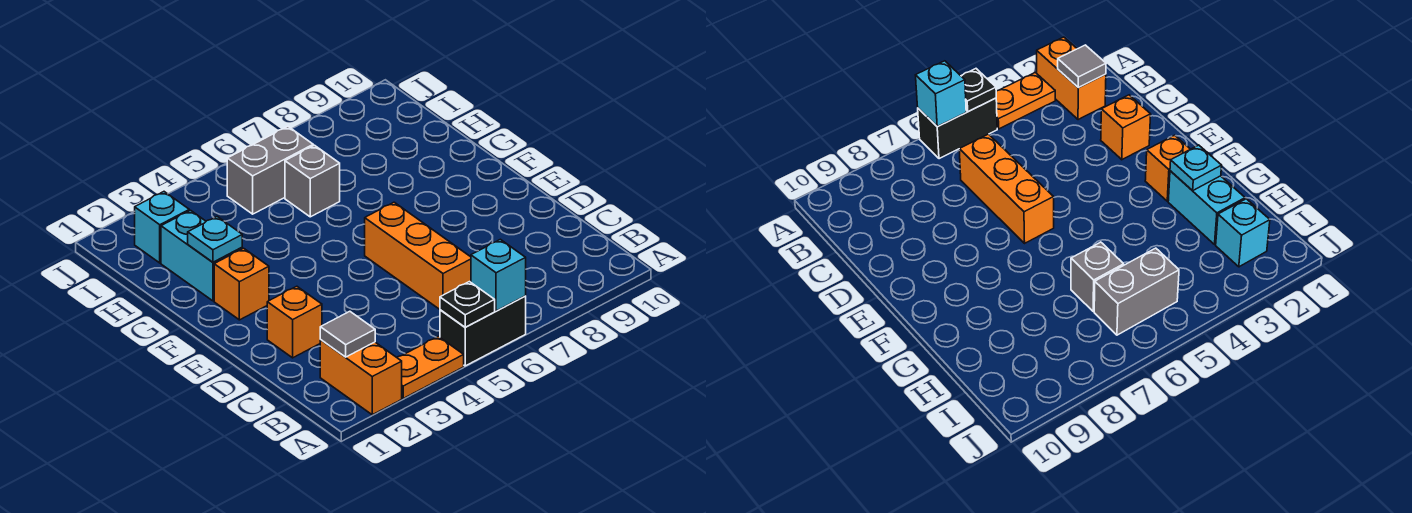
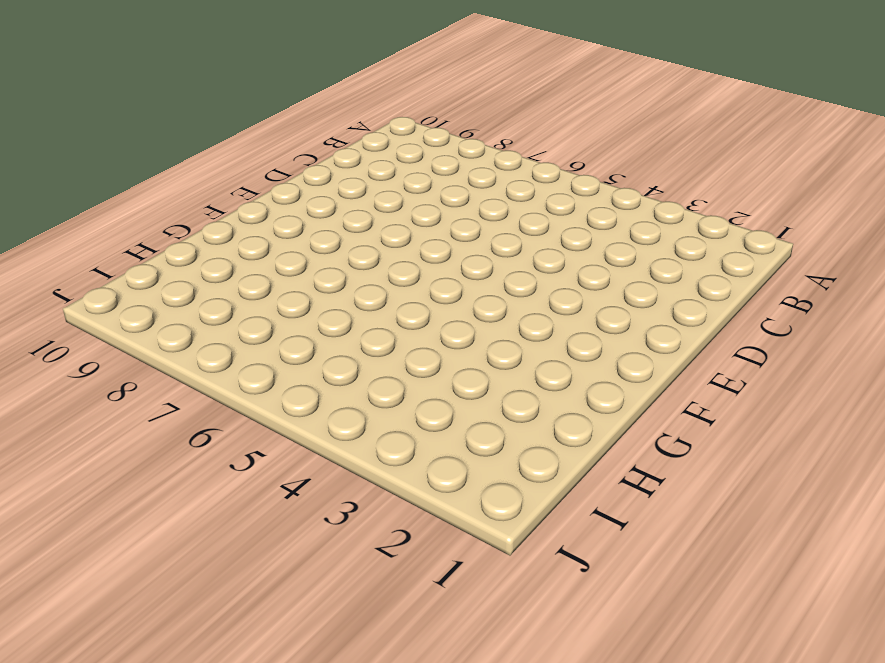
none -> orange 1x2 brick [320,340,402,415]
none -> orange 1x2 plate [397,336,464,398]
none -> black 1x2 brick [440,296,526,366]

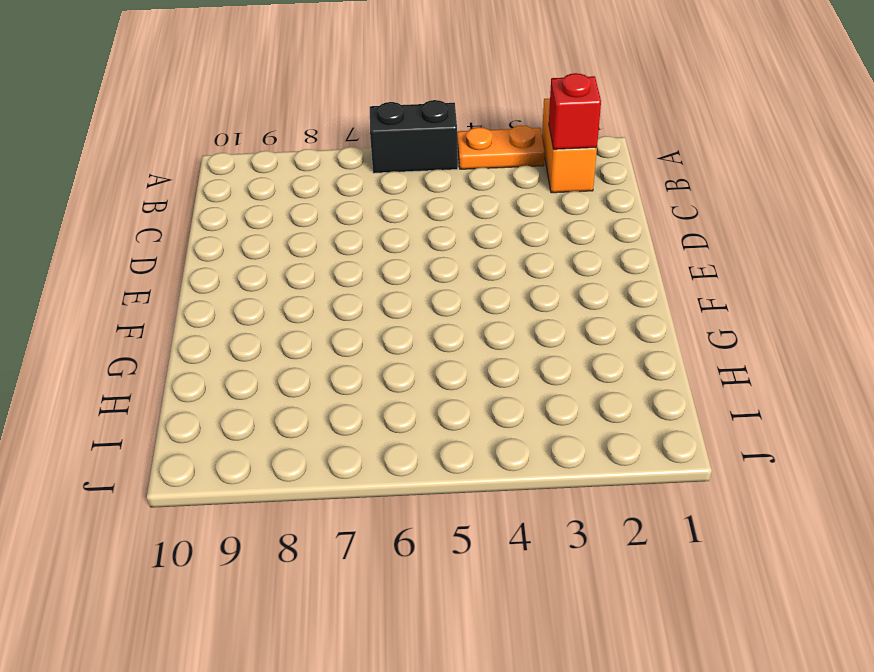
red 1x1 brick [549,73,601,149] -> grey 1x1 tile [320,311,375,357]
none -> orange 1x3 brick [365,202,471,309]
none -> orange 1x1 brick [267,286,322,358]
none -> orange 1x1 brick [214,248,269,320]

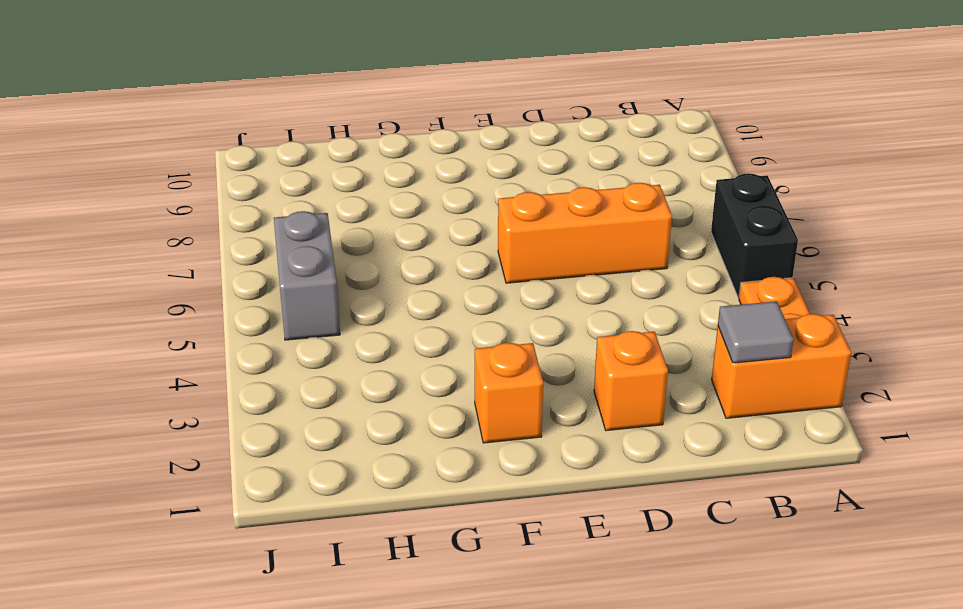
none -> cyan 1x2 brick [161,210,242,301]
none -> grey 1x1 brick [285,145,340,217]
none -> cyan 1x1 brick [135,192,189,263]

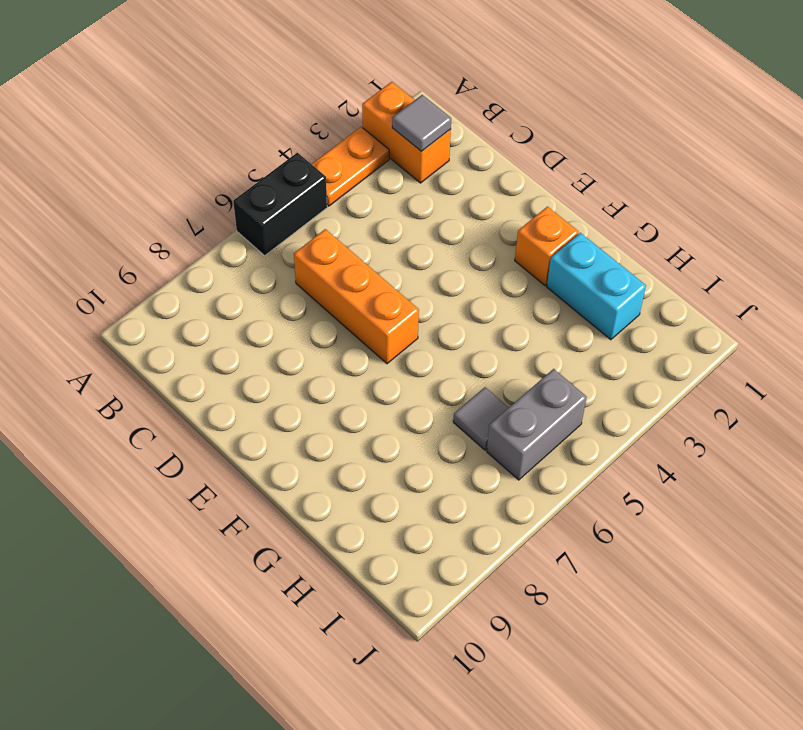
grey 1x1 tile [453,387,509,450] -> grey 1x1 brick [285,145,340,217]
none -> orange 1x1 brick [267,286,322,358]
none -> cyan 1x1 brick [135,192,189,263]
none -> black 1x1 plate [440,282,495,327]

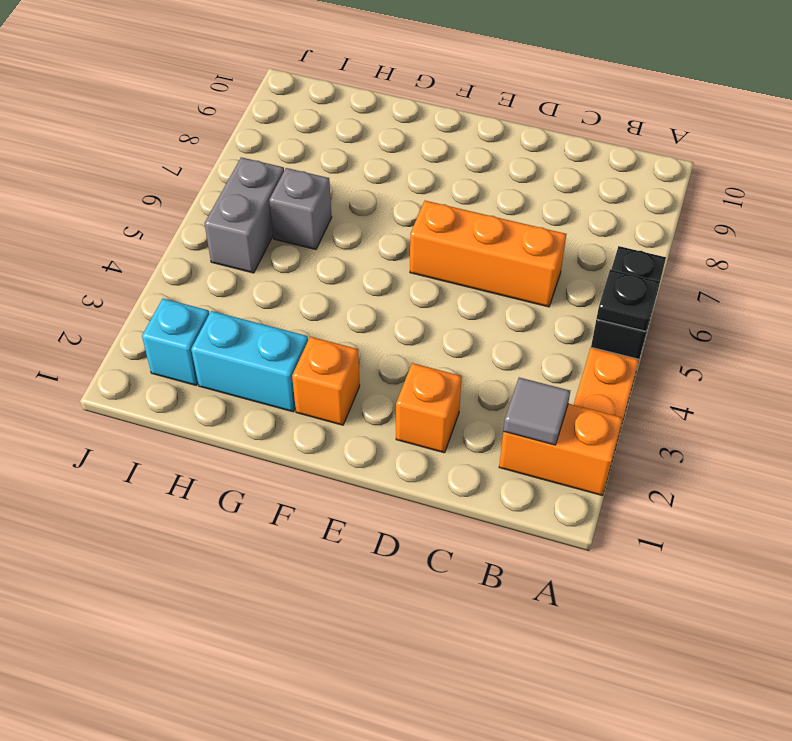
none -> cyan 1x1 brick [471,239,526,311]
none -> cyan 1x1 plate [188,217,242,262]

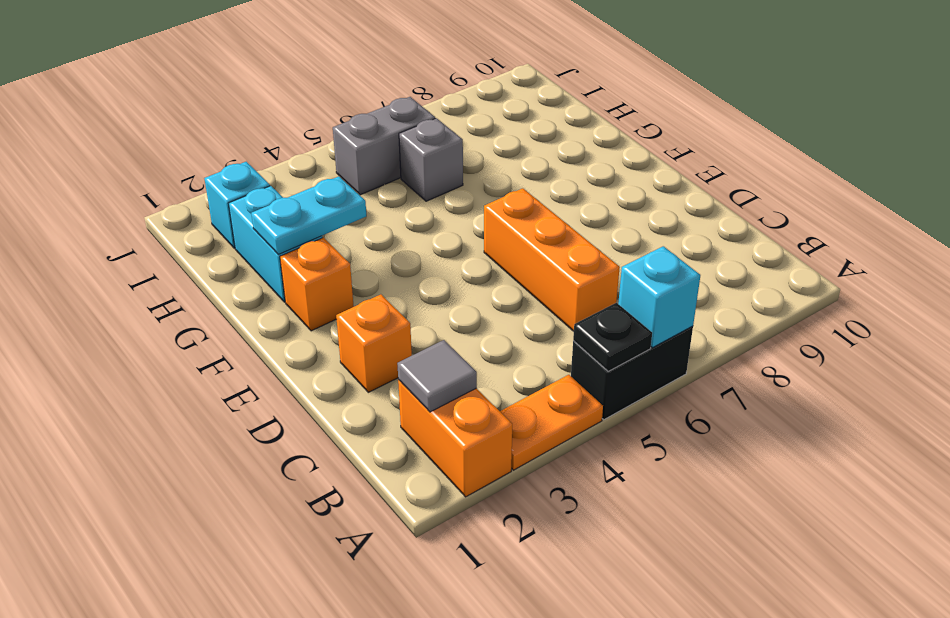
cyan 1x2 plate [251,176,366,254] -> cyan 1x1 plate [188,217,242,262]

